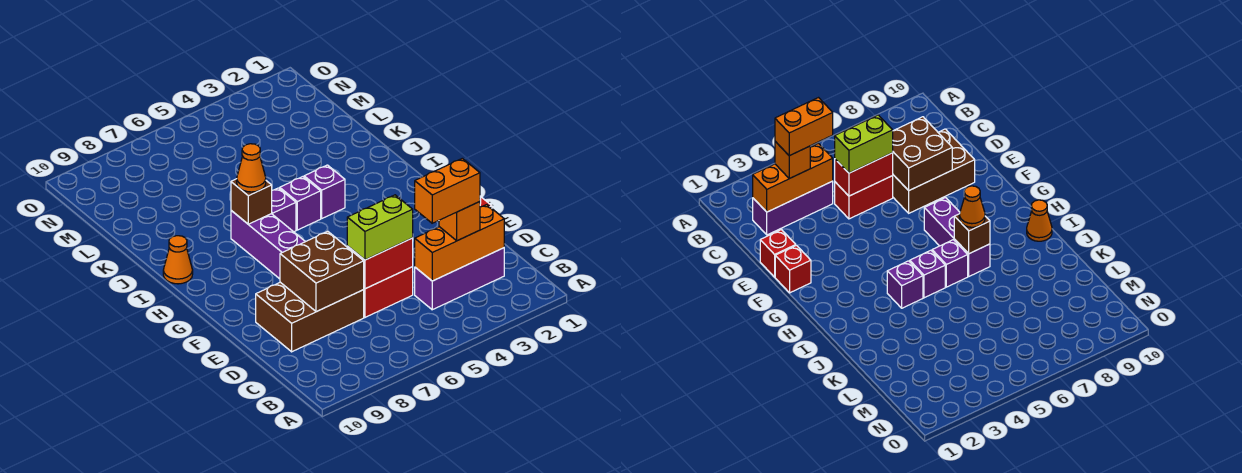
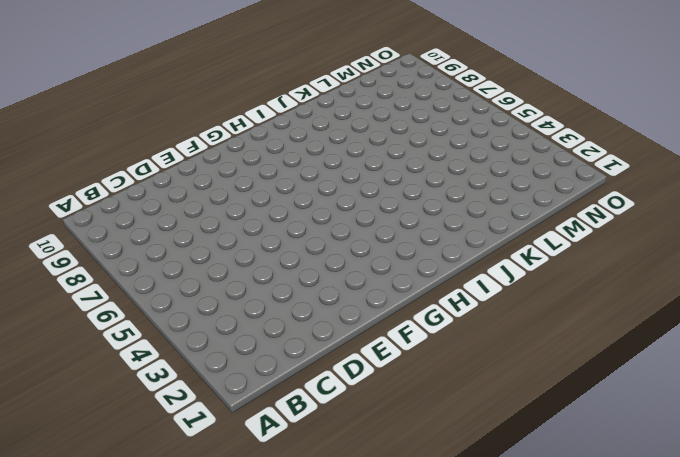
none -> purple 1x3 brick [415,248,504,310]
none -> red 1x2 brick [364,267,413,317]
none -> brown 2x3 brick [256,282,364,352]

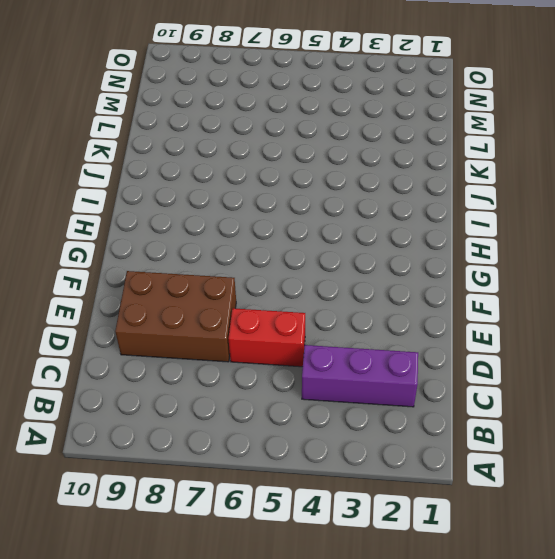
none -> red 1x1 brick [760,230,796,277]
none -> red 1x1 brick [775,245,811,293]
none -> purple 1x3 brick [231,211,305,279]

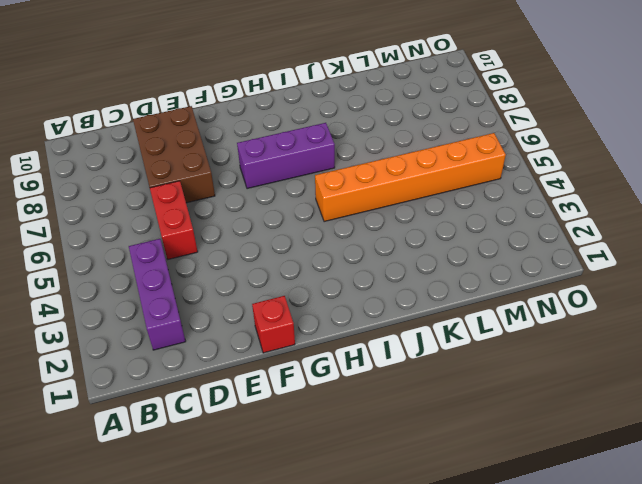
orange 1x6 brick [315,133,506,222] -> purple 1x1 brick [280,177,321,230]
none -> red 1x1 brick [760,230,796,277]
none -> purple 1x1 brick [304,165,345,218]
none -> purple 1x1 brick [272,188,296,232]

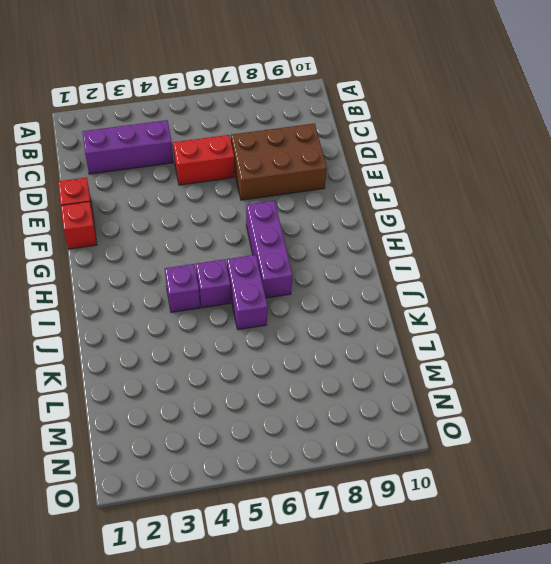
purple 1x2 brick [227,255,267,330] -> purple 1x1 brick [272,188,296,232]
none -> orange 1x1 cone [163,236,193,284]
none -> orange 1x3 brick [415,205,504,281]
none -> red 1x2 brick [347,238,413,289]

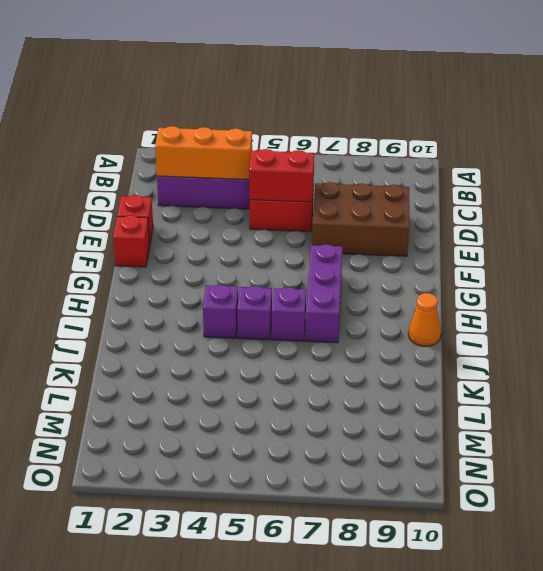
none -> brown 2x2 brick [280,231,364,312]
none -> brown 1x1 brick [231,179,272,224]
none -> orange 1x1 brick [439,202,480,241]

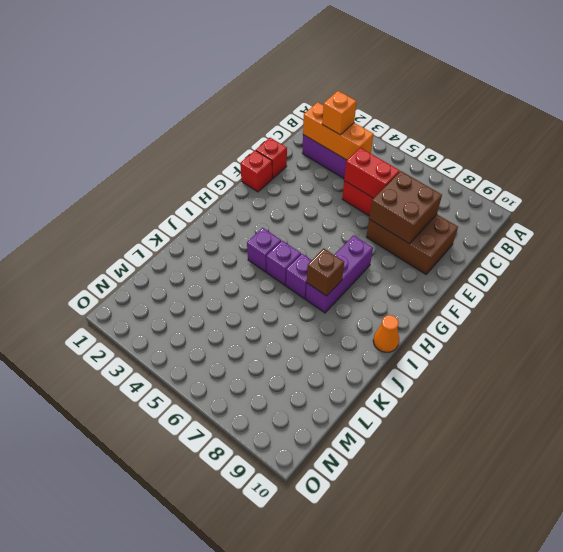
none -> lime 1x2 brick [347,195,413,260]
none -> orange 1x1 cone [237,144,266,192]
none -> orange 1x2 brick [415,158,480,223]

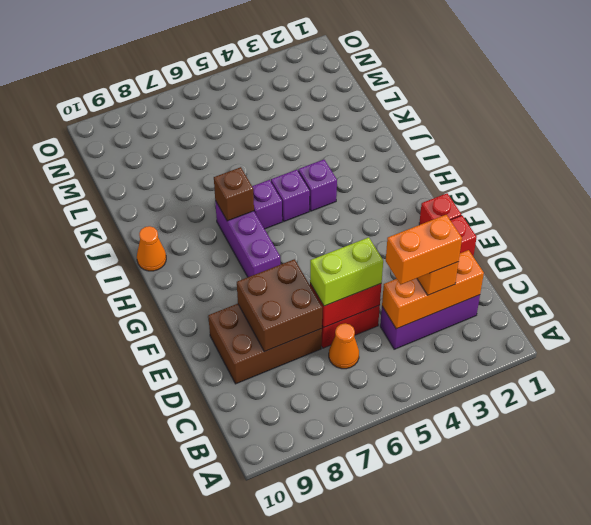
orange 1x1 cone [329,323,359,369] -> orange 1x1 cone moved to [237,144,266,192]

